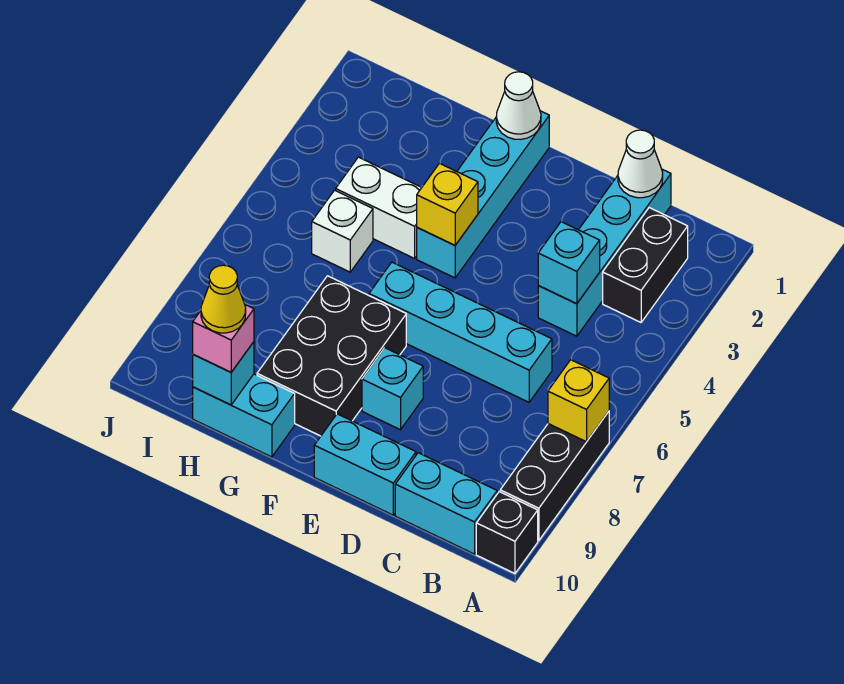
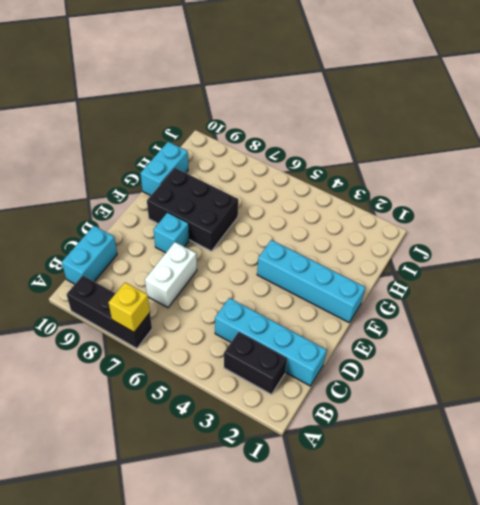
white 1x2 brick [145,242,197,308] -> white 1x2 brick moved to [336,157,422,258]
none -> black 1x1 brick [476,492,538,573]
none -> cyan 1x4 brick [369,262,552,402]
none -> cyan 1x2 brick [314,414,416,515]

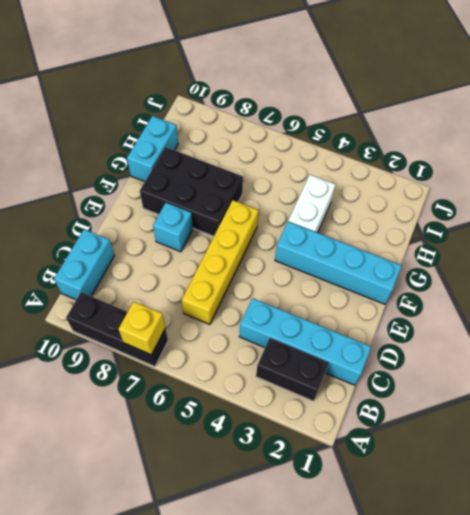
yellow 1x4 brick [182,200,259,324] -> cyan 1x4 brick [369,262,552,402]
none -> black 1x1 brick [476,492,538,573]
none -> cyan 1x2 brick [314,414,416,515]
none -> white 1x1 brick [312,190,373,272]

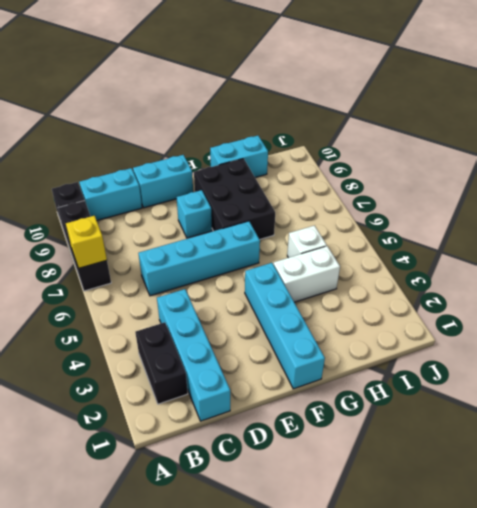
none -> white 1x1 cone [618,130,663,198]
none -> cyan 1x1 brick [538,222,600,304]
none -> white 1x1 cone [496,72,541,139]

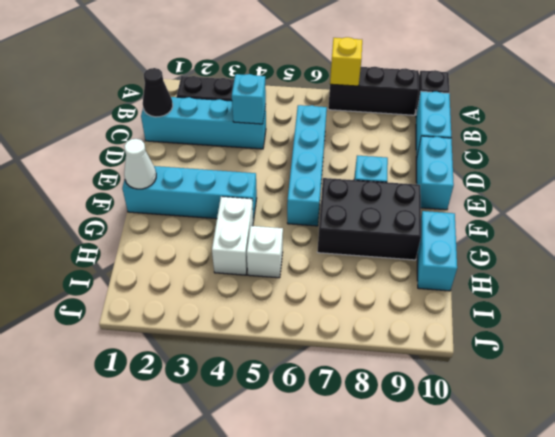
black 1x1 cone [143,68,173,117] -> white 1x1 cone [618,130,663,198]
none -> yellow 1x1 brick [417,163,478,245]
none -> cyan 1x1 brick [193,342,254,405]
none -> pink 1x1 brick [193,305,254,372]

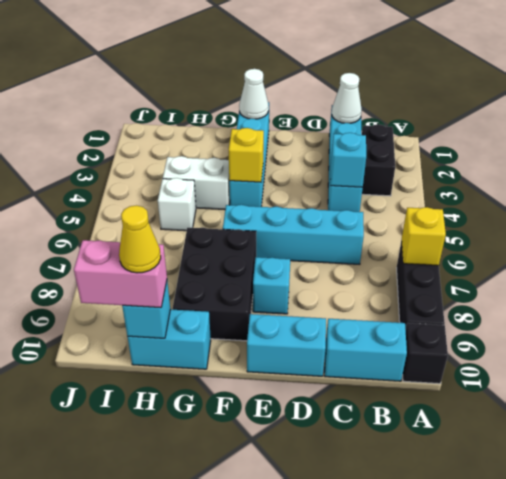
pink 1x2 brick [74,240,167,308] -> pink 1x1 brick [193,305,254,372]

